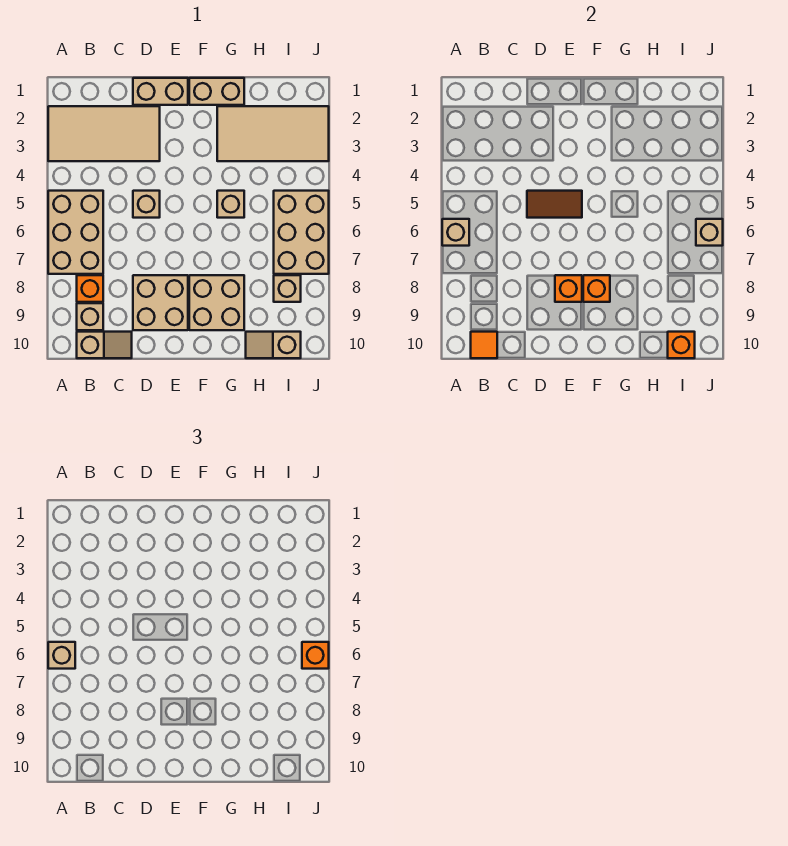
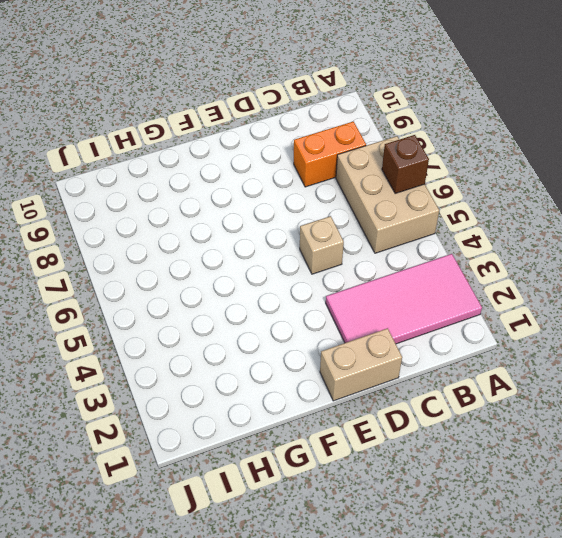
pink 2x4 tile [326,254,482,344] -> tan 2x4 tile [48,106,160,161]
brown 1x1 brick [382,135,429,193] -> tan 1x1 brick [442,219,469,246]
orange 1x2 brick [294,122,366,187] -> orange 1x1 brick [77,275,103,302]
none -> tan 1x1 brick [77,303,103,330]
none -> tan 1x2 slope [77,332,132,358]
none -> tan 2x2 brick [133,275,188,330]

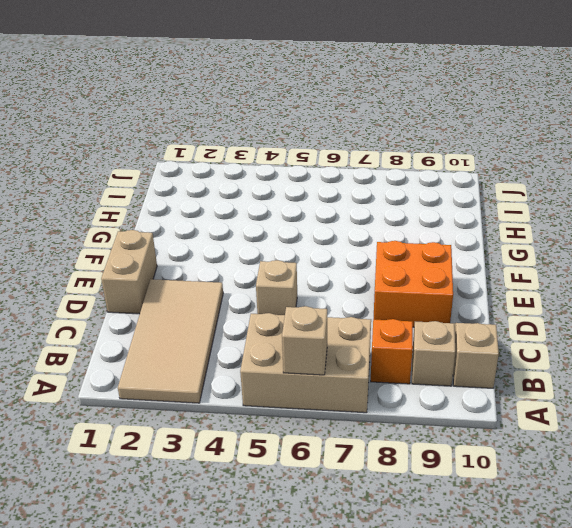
orange 2x2 brick [374,241,453,327] -> tan 2x2 brick [133,275,188,330]
none -> tan 1x2 brick [189,78,244,105]
none -> tan 2x2 brick [189,275,244,330]
none -> tan 2x4 tile [217,106,329,161]

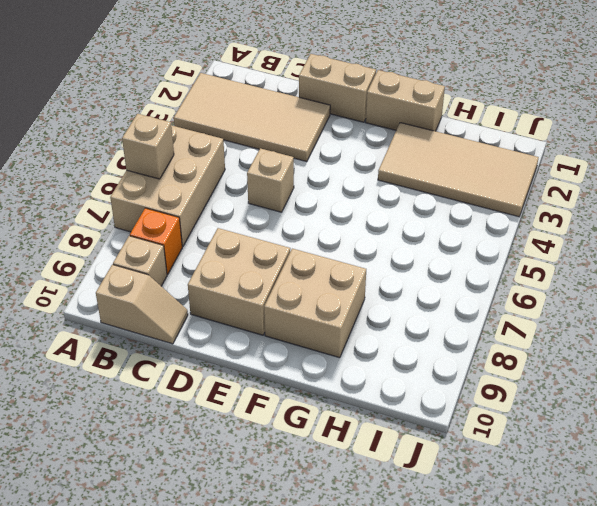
none -> tan 1x1 brick [217,191,244,218]
none -> tan 1x2 slope [246,332,301,358]
none -> tan 2x3 brick [274,191,329,274]

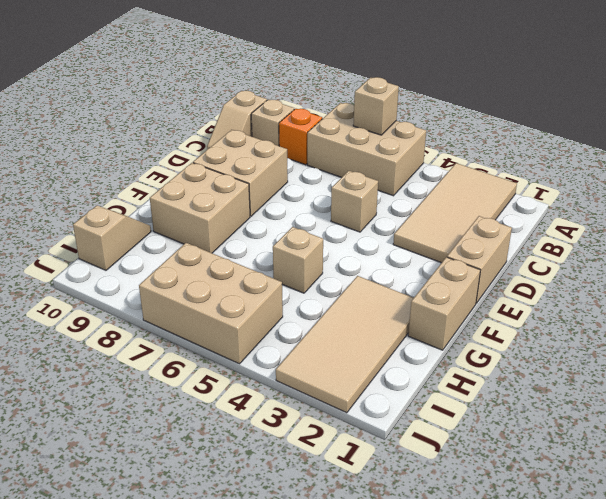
none -> tan 1x1 brick [274,275,301,302]
none -> orange 1x1 tile [471,332,497,358]
none -> brown 1x2 tile [527,191,582,218]

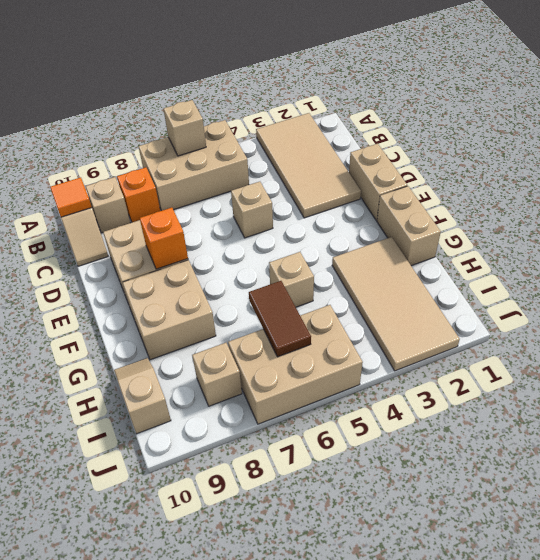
brown 1x2 tile [249,281,311,357] -> brown 1x2 tile moved to [527,191,582,218]
none -> orange 1x1 brick [583,275,610,302]
none -> orange 1x1 brick [668,332,695,358]
none -> tan 1x1 brick [696,219,723,246]

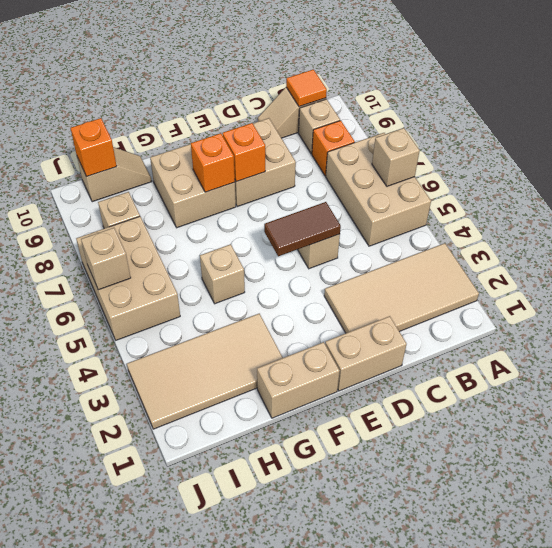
none -> tan 1x1 brick [48,642,75,669]
none -> orange 1x1 brick [302,642,329,669]

